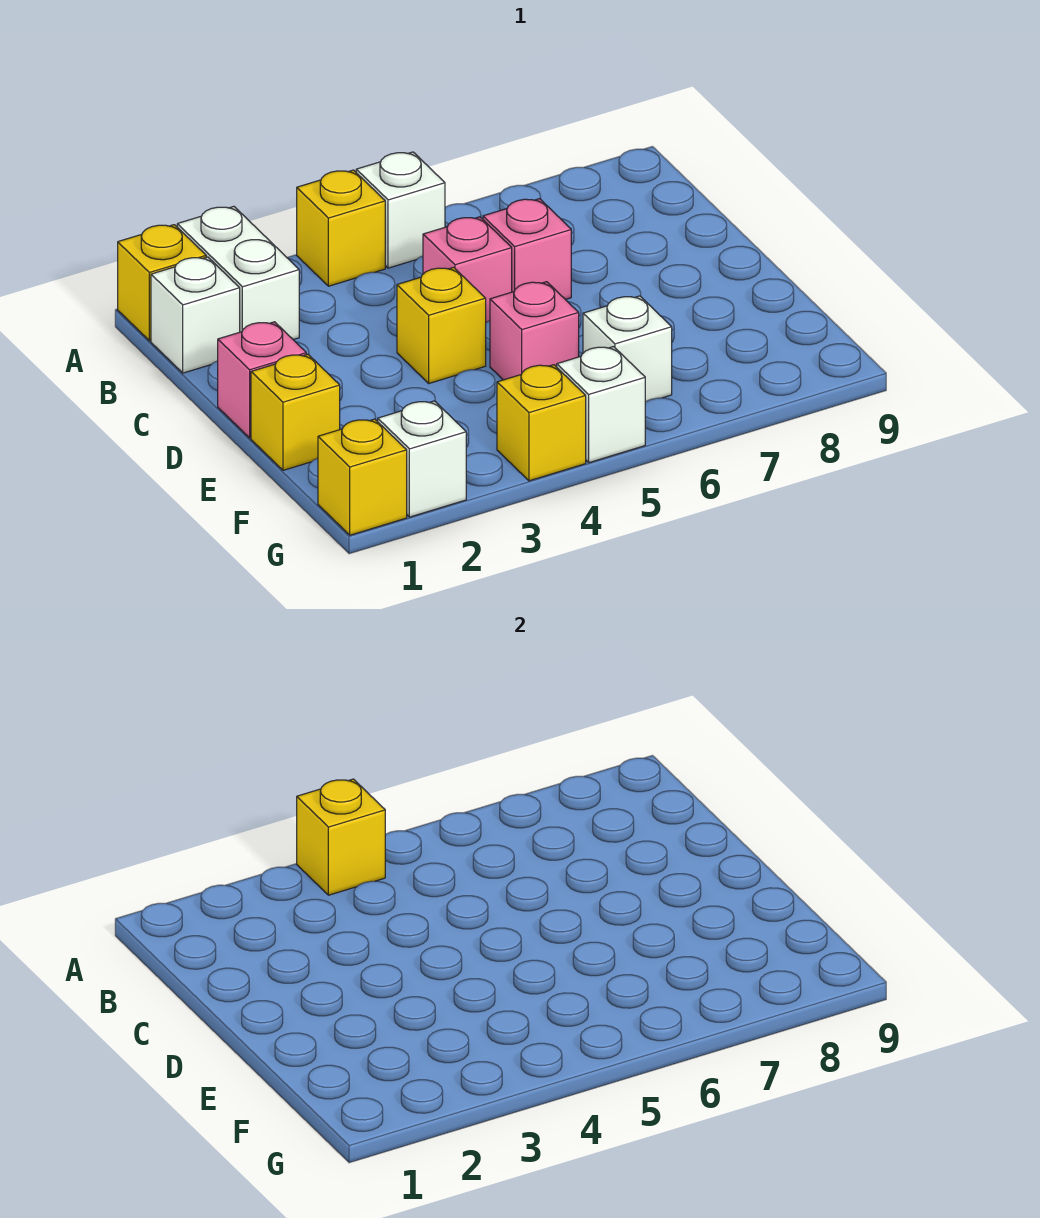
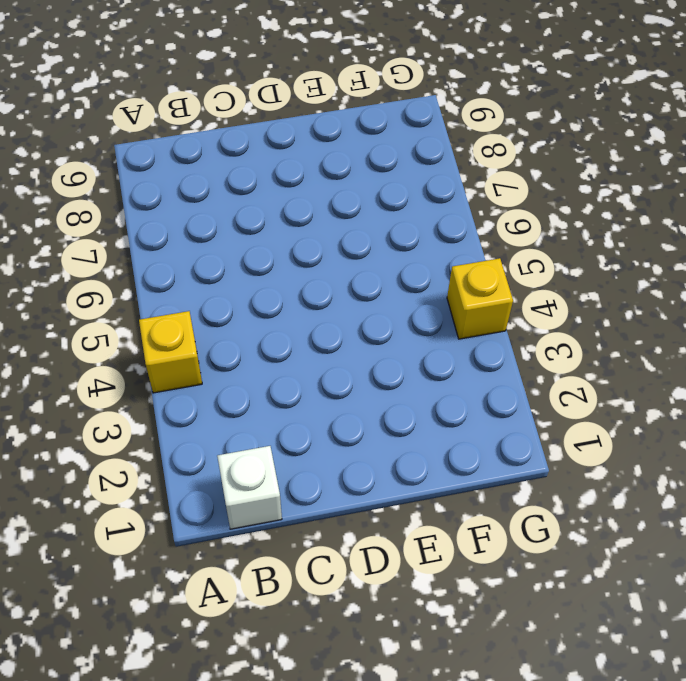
none -> yellow 1x1 brick [118,225,206,341]
none -> white 1x2 brick [177,206,299,340]
none -> white 1x1 brick [356,152,445,268]

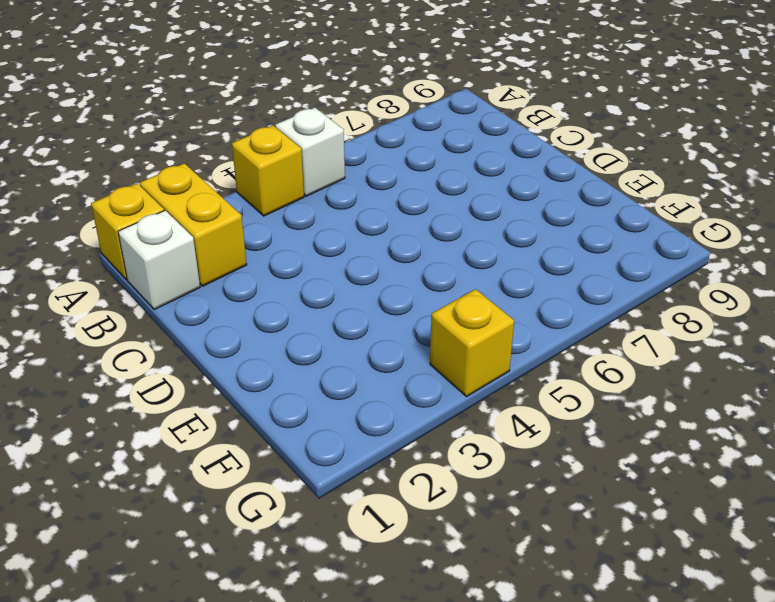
yellow 1x2 brick [140,163,247,286] -> white 1x2 brick [177,206,299,340]
none -> pink 1x1 brick [423,217,512,322]
none -> pink 1x1 brick [483,199,571,300]
none -> pink 1x1 brick [218,322,306,438]

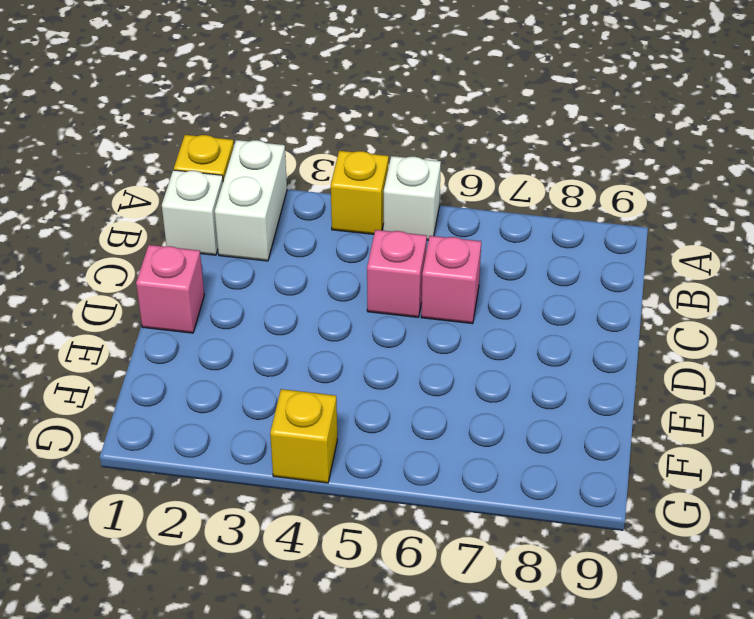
none -> yellow 1x1 brick [397,267,486,383]
none -> yellow 1x1 brick [251,354,340,470]
none -> pink 1x1 brick [490,282,579,380]

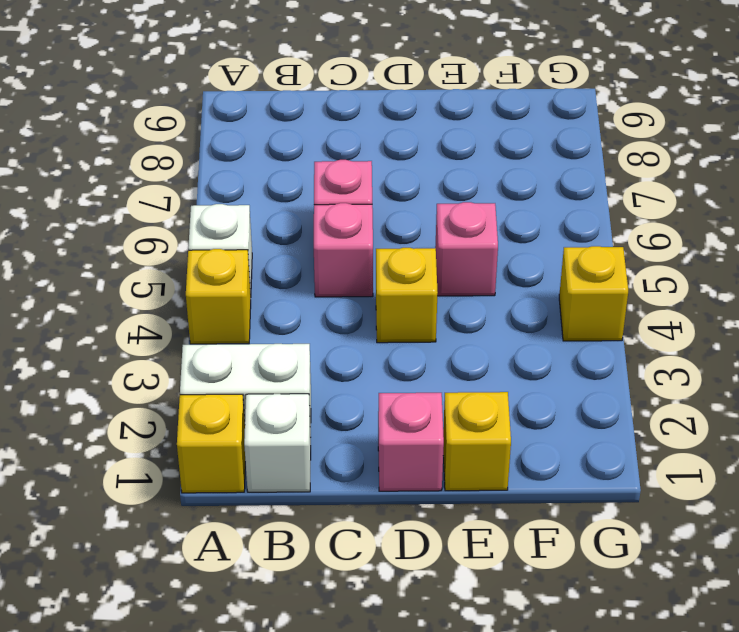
none -> white 1x1 brick [583,296,672,402]
none -> yellow 1x1 brick [318,419,407,535]
none -> white 1x1 brick [378,401,466,517]

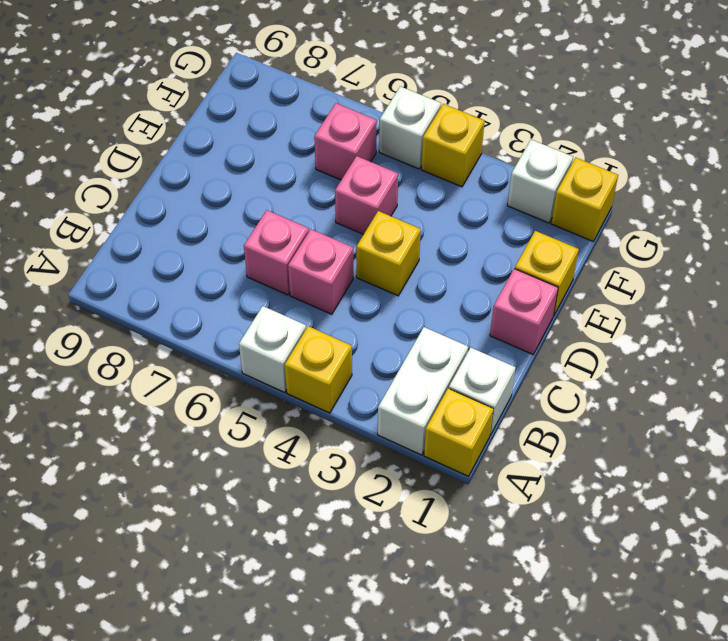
pink 1x1 brick [314,103,377,180] -> white 1x1 brick [583,296,672,402]
none -> yellow 1x1 brick [297,779,385,895]

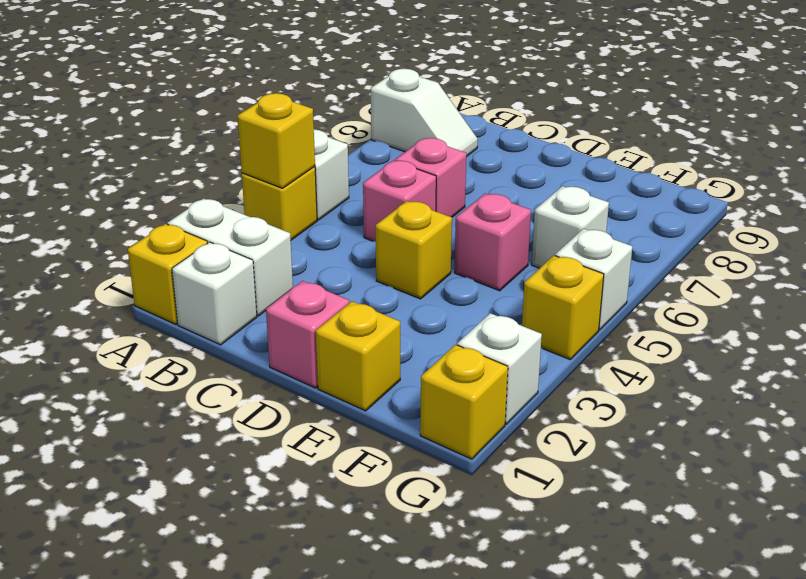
white 1x2 slope [371,69,478,157] -> none

